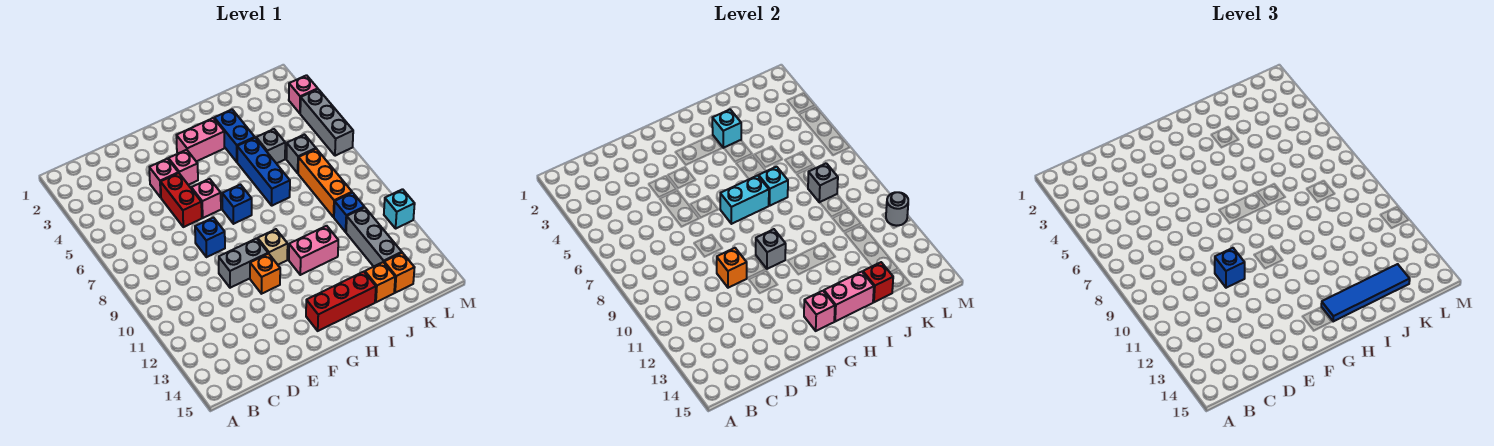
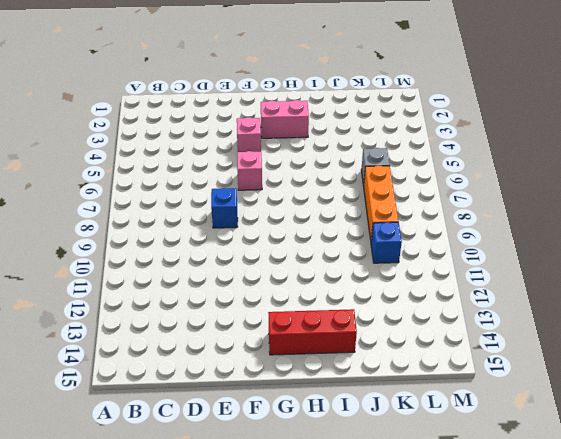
none -> pink 1x1 brick [149,159,178,197]
none -> red 1x2 brick [161,173,202,227]
none -> grey 1x2 brick [219,238,268,288]
none -> orange 1x1 brick [250,254,280,294]

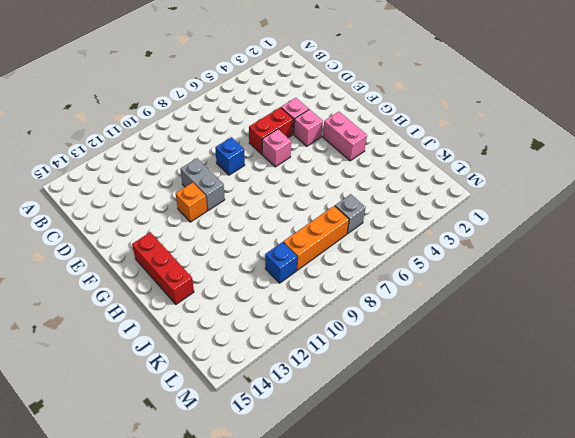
none -> blue 1x1 brick [222,185,252,224]
none -> tan 1x1 brick [258,229,288,265]
none -> pink 1x2 brick [289,226,338,275]
none -> blue 1x2 brick [214,110,255,162]

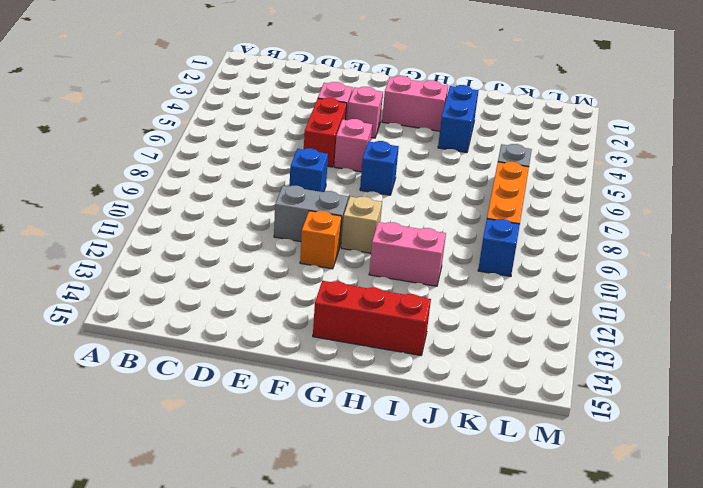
none -> blue 1x3 brick [237,138,290,206]
none -> grey 1x1 brick [256,129,285,164]
none -> orange 1x1 brick [365,262,395,302]
none -> grey 1x3 brick [346,207,402,267]

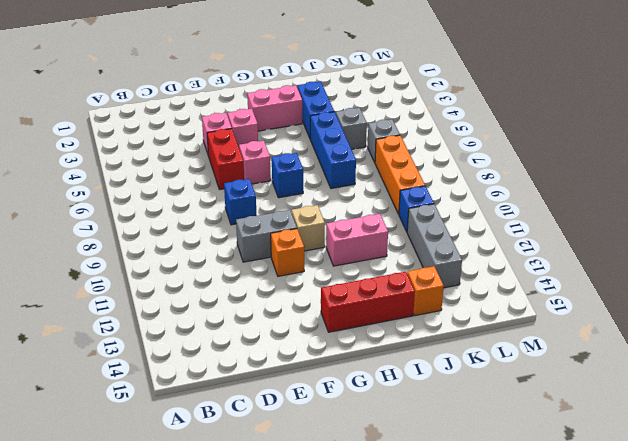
none -> orange 1x1 brick [384,253,415,293]
none -> pink 1x1 brick [289,75,318,113]
none -> grey 1x3 brick [300,89,353,156]
none -> cyan 1x1 brick [384,189,415,228]

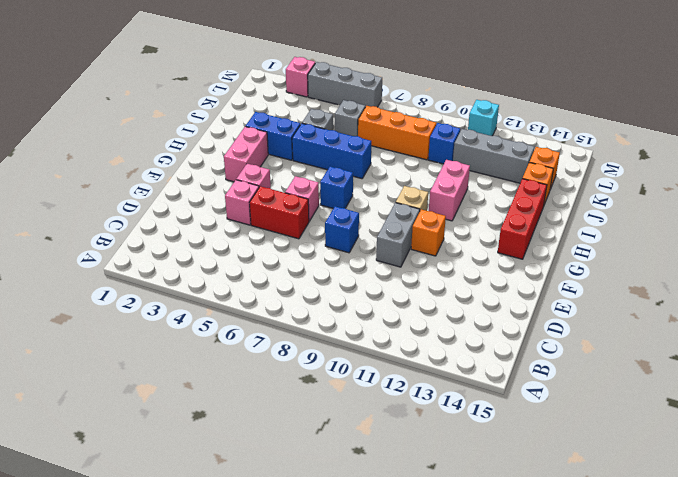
none -> orange 1x1 brick [717,248,747,288]
none -> cyan 1x2 brick [720,176,769,224]
none -> grey 1x1 brick [756,229,786,269]
none -> pink 1x1 brick [804,291,835,331]

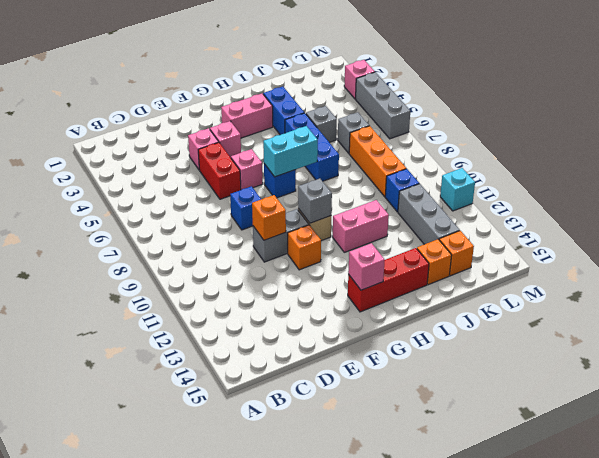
none -> pink 1x2 brick [824,272,874,321]
none -> cyan 1x1 brick [712,110,741,148]
none -> cyan 1x1 brick [759,167,788,206]
none -> red 1x1 brick [863,262,893,302]

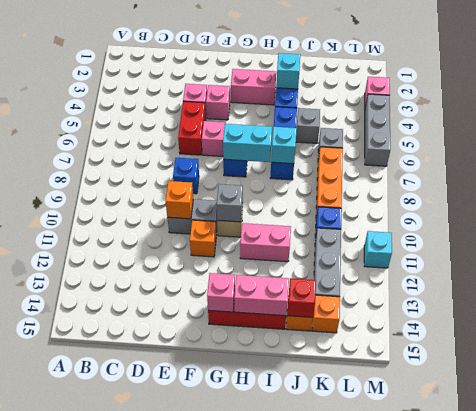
none -> grey 1x1 brick [808,163,838,202]
none -> grey 1x1 round brick [886,192,908,226]
none -> blue 1x1 brick [1215,248,1245,288]
none -> blue 1x4 tile [1321,264,1410,321]

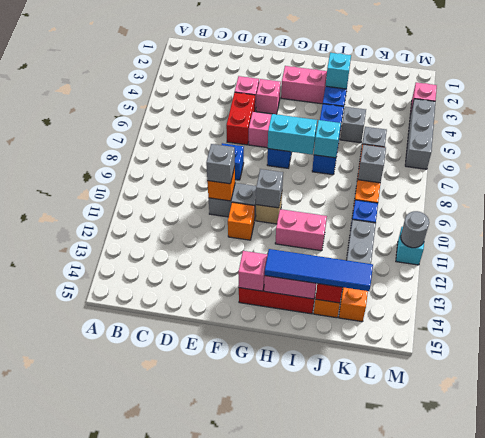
grey 1x1 brick [206,144,235,184] -> blue 1x1 brick [1215,248,1245,288]

